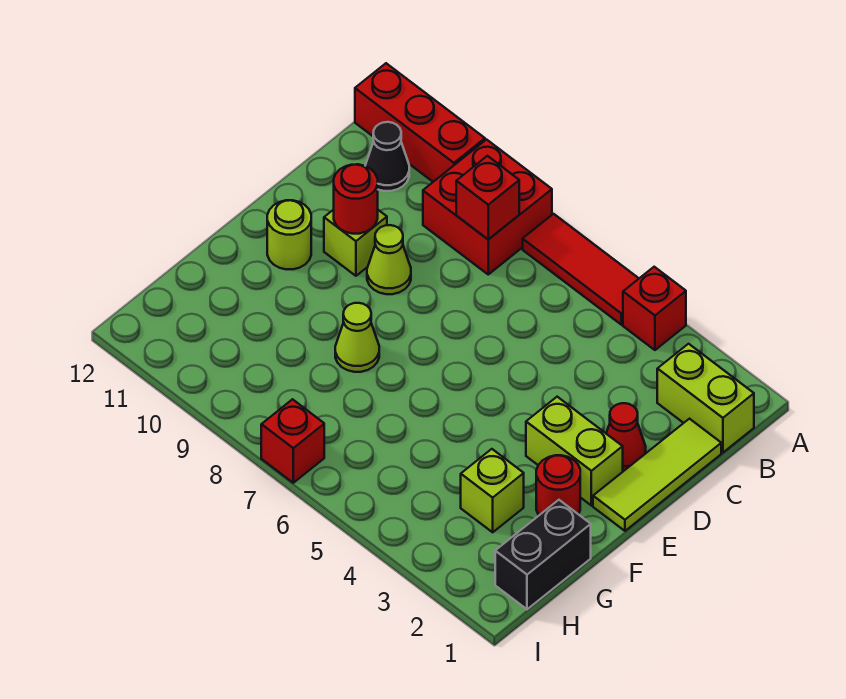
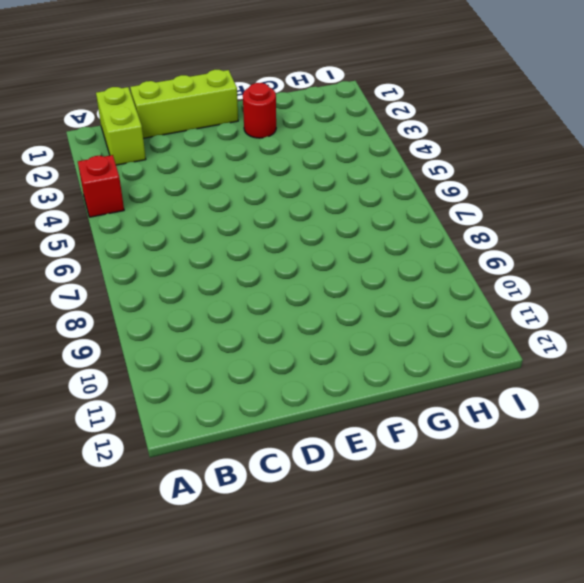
lime 1x3 brick [130,70,238,138] -> lime 1x3 tile [593,419,721,531]
none -> red 1x3 tile [523,214,639,325]
none -> red 2x2 brick [423,140,552,274]
none -> red 1x3 brick [355,63,485,182]

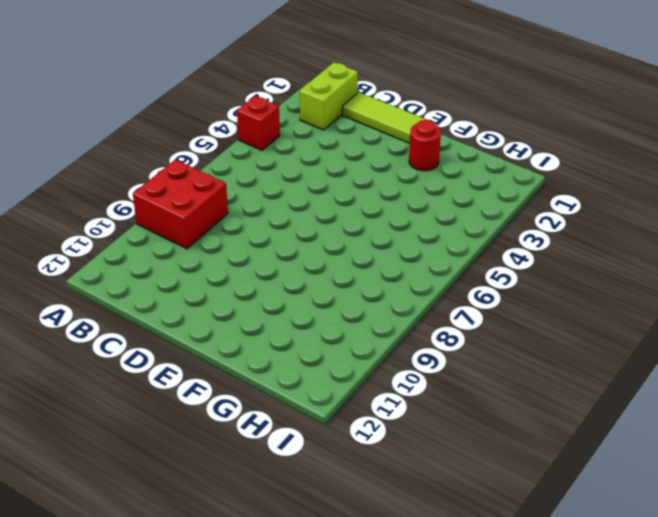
none -> red 1x3 tile [523,214,639,325]
none -> red 1x3 brick [355,63,485,182]
none -> black 1x1 cone [365,122,409,191]

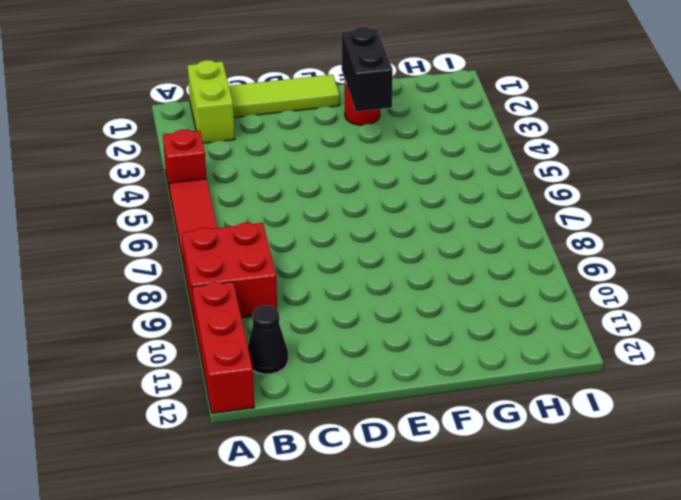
black 1x2 brick [342,27,393,112] -> black 1x2 brick turned to [495,500,591,609]
none -> red 1x1 cone [606,403,646,471]
none -> lime 1x1 cone [367,225,411,294]
none -> lime 1x1 brick [324,210,387,276]

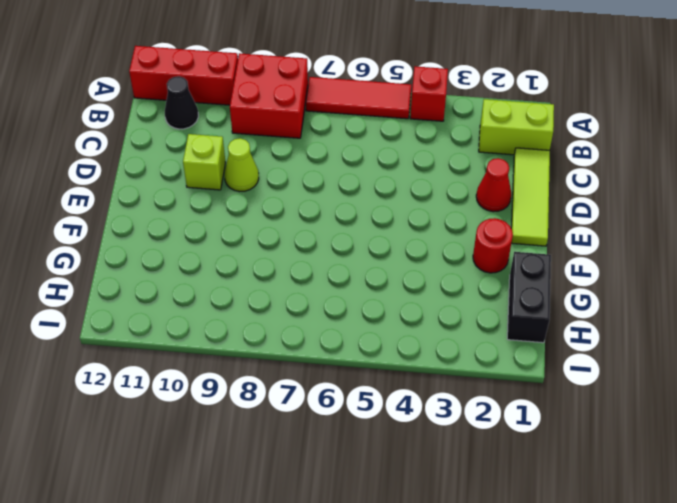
none -> lime 1x2 brick [526,397,623,506]
none -> lime 1x1 round brick [267,200,311,269]
none -> lime 1x1 cone [335,303,379,372]

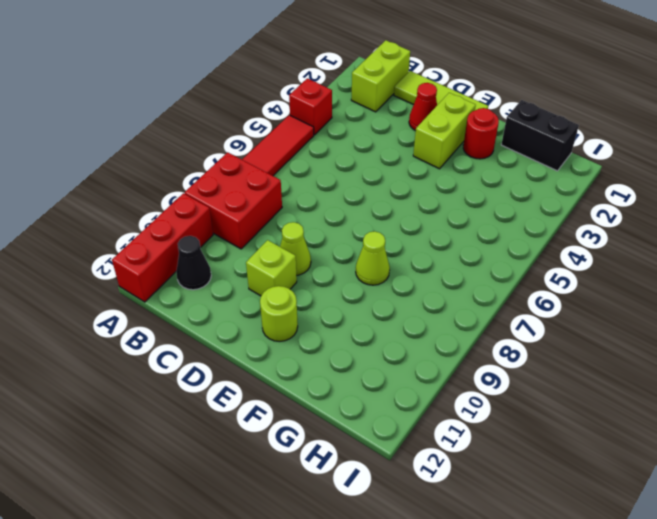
none -> lime 1x1 brick [461,449,524,532]
none -> red 1x1 brick [261,399,324,483]
none -> red 1x1 brick [456,156,519,239]

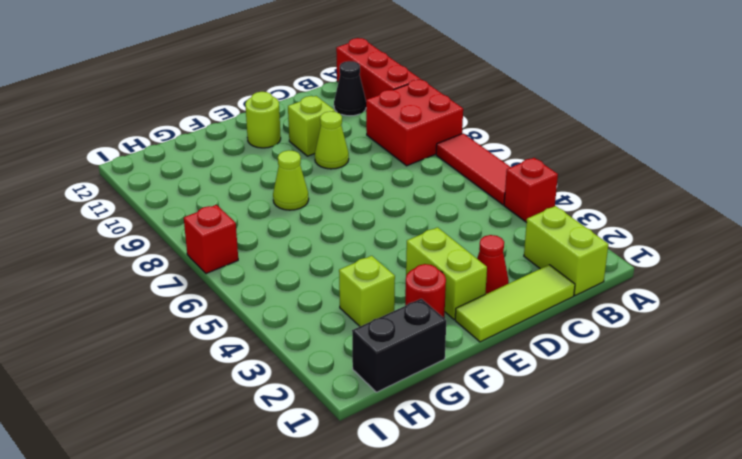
none -> red 1x1 brick [456,156,519,239]
none -> red 1x1 round brick [334,164,378,234]

